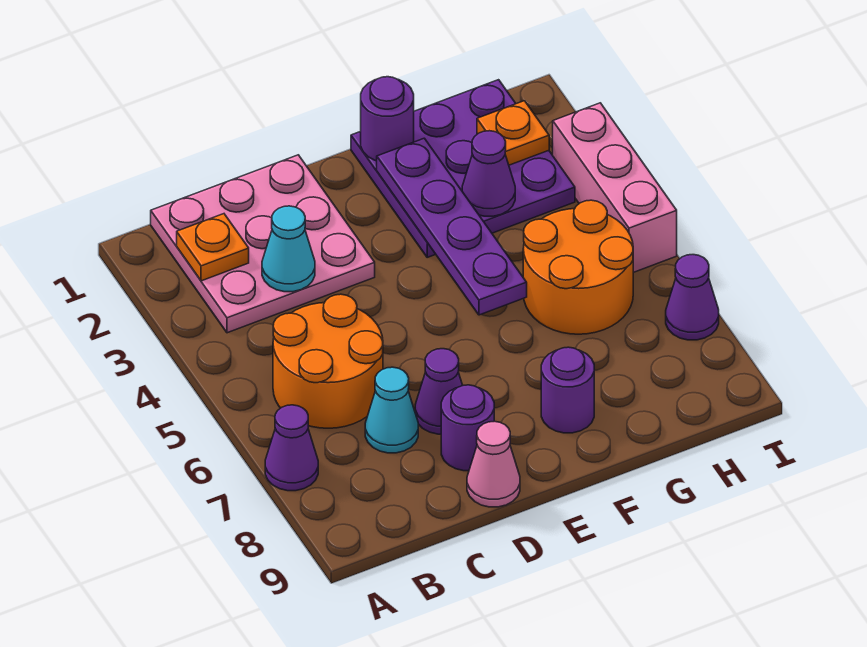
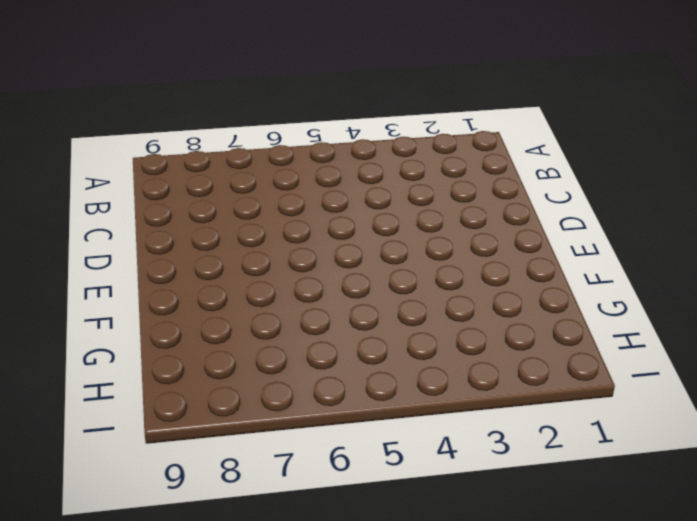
none -> purple 1x1 cone [265,405,318,491]
none -> pink 3x3 plate [151,155,375,333]
none -> orange 2x2 round brick [273,294,383,428]

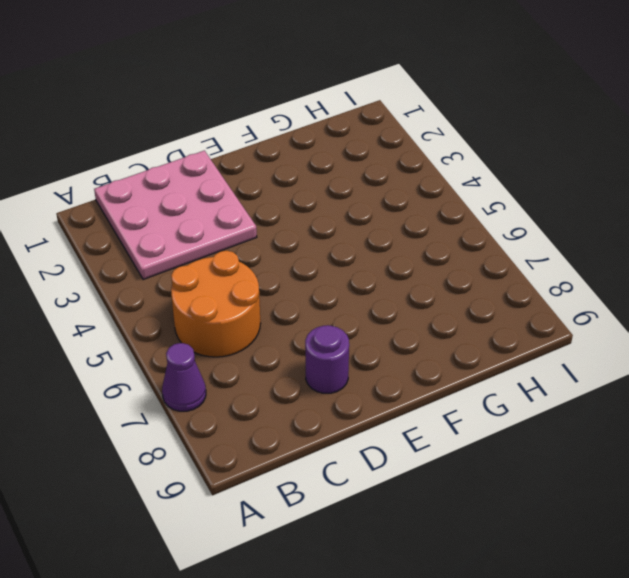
none -> cyan 1x1 cone [365,367,418,453]
none -> purple 1x1 cone [415,349,463,434]
none -> pink 1x1 cone [467,421,520,507]

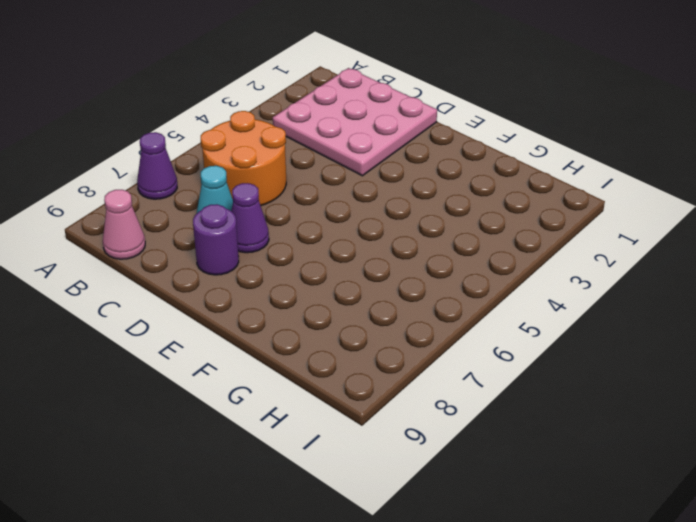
pink 1x1 cone [103,190,145,259] -> pink 1x1 cone moved to [467,421,520,507]
none -> purple 3x3 plate [351,80,575,257]
none -> purple 1x1 round brick [541,347,594,433]
none -> orange 2x2 round brick [523,200,633,334]

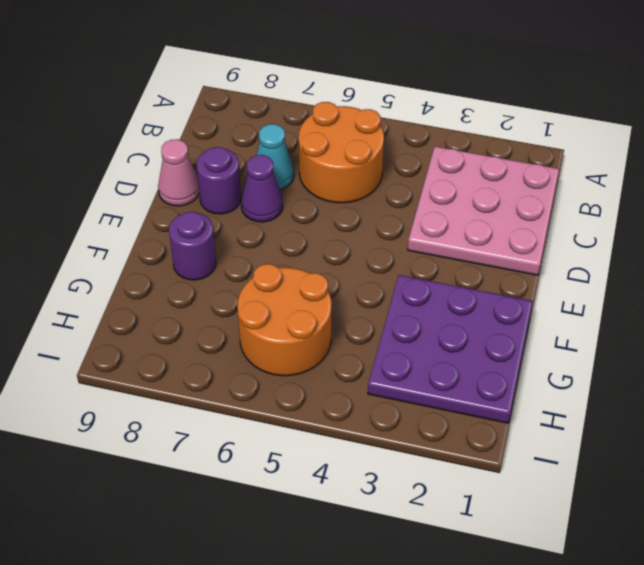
none -> purple 1x1 cone [265,405,318,491]
none -> pink 1x3 brick [553,103,677,273]
none -> purple 1x1 cone [666,255,719,340]

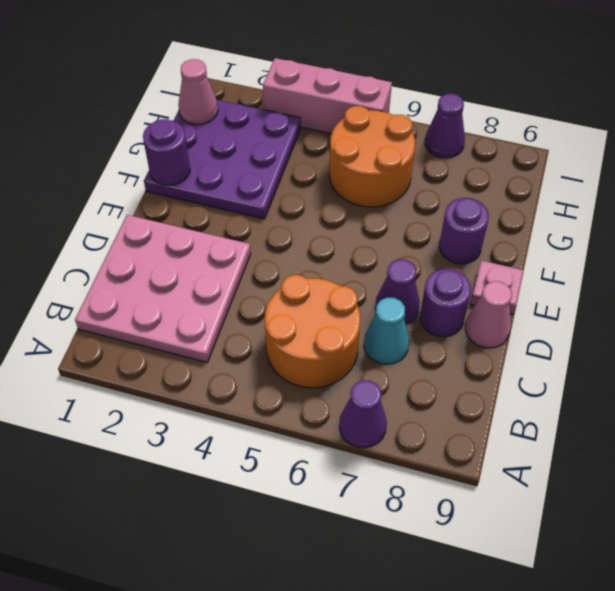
pink 1x1 plate [470,260,524,315] -> none
pink 1x1 cone [178,59,218,125] -> none
none -> orange 1x1 plate [177,214,249,281]
none -> cyan 1x1 cone [262,206,315,292]
none -> purple 1x4 plate [377,138,527,315]

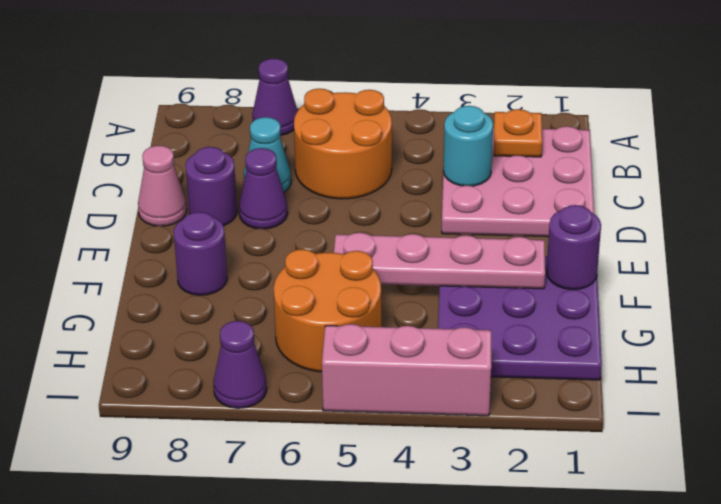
cyan 1x1 round brick [443,106,493,186] -> cyan 1x1 cone [262,206,315,292]
pink 1x4 plate [334,233,545,289] -> purple 1x4 plate [377,138,527,315]
none -> purple 1x1 cone [462,131,515,216]
none -> orange 1x1 plate [477,101,549,165]

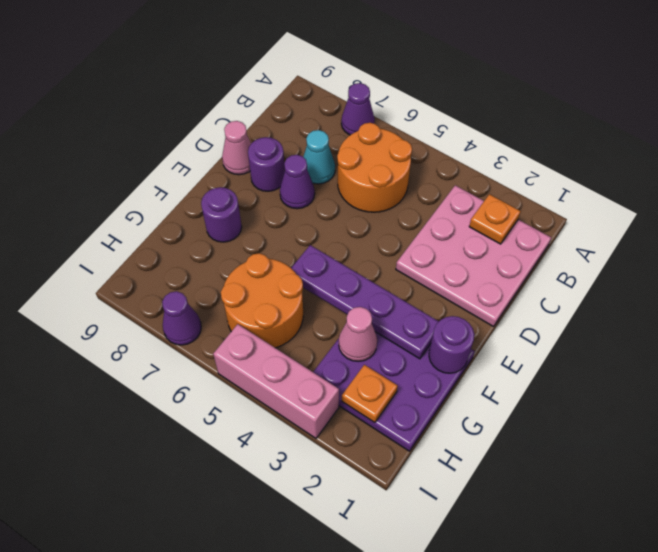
pink 1x1 cone [339,307,377,361] -> purple 1x1 cone [462,131,515,216]
none -> cyan 1x1 cone [262,206,315,292]

